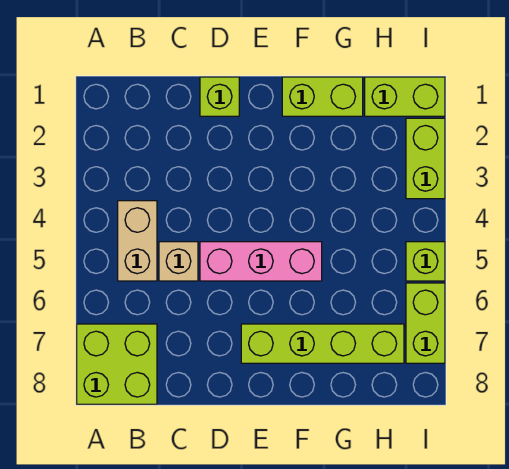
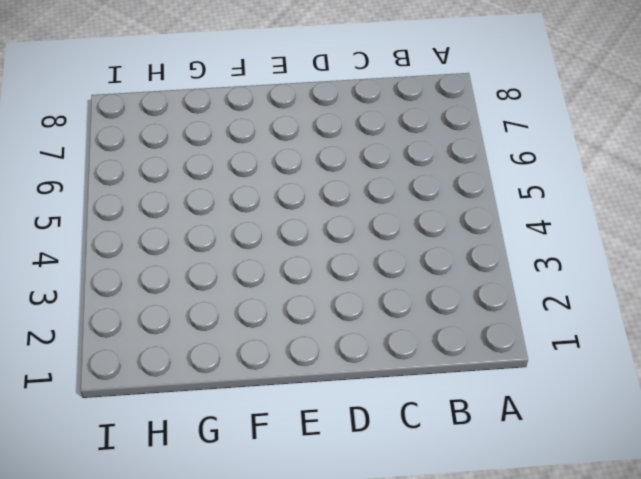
none -> lime 2x2 brick [77,324,157,404]
none -> tan 1x2 brick [118,201,157,281]

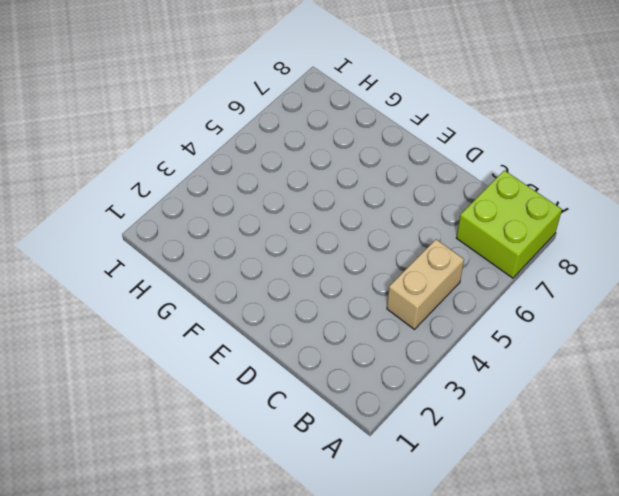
none -> tan 1x1 brick [159,242,198,281]
none -> lime 1x1 brick [200,77,239,116]

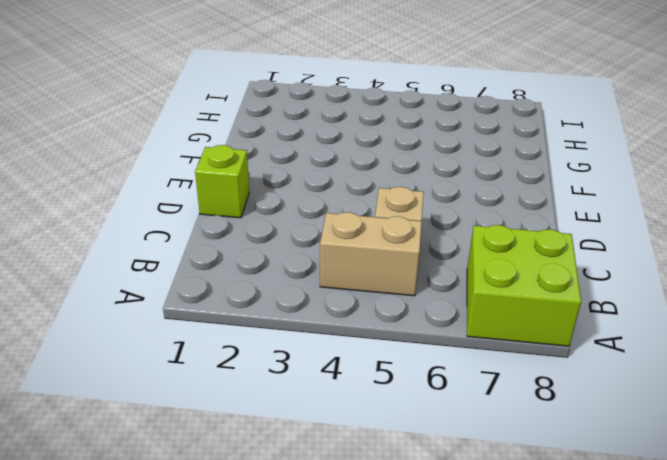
none -> pink 1x3 brick [200,242,322,281]
none -> lime 1x4 brick [241,324,404,363]

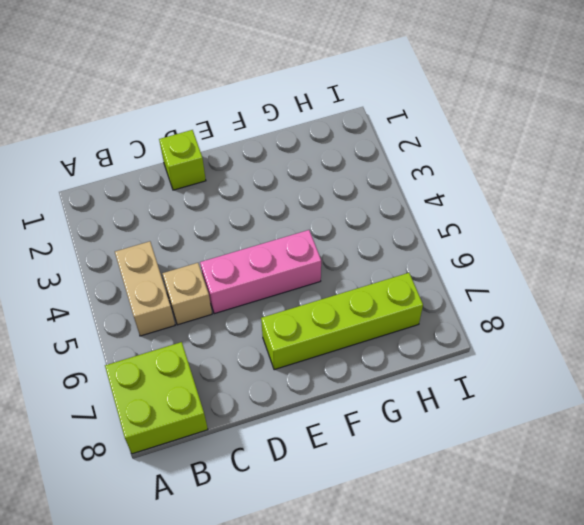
none -> lime 1x2 brick [282,77,363,116]
none -> lime 1x2 brick [365,77,445,116]

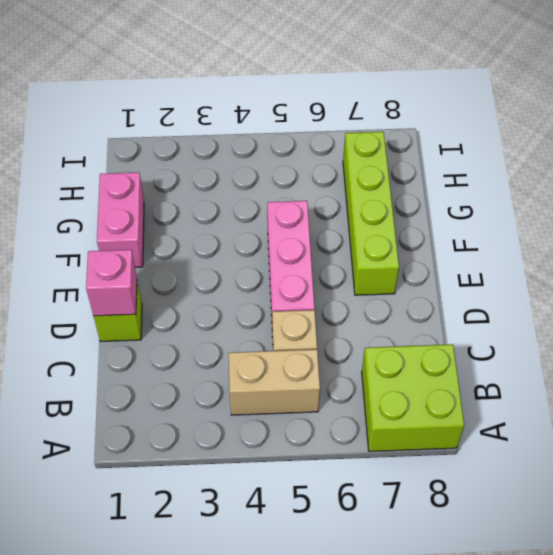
pink 1x1 brick [86,250,137,316] -> none
pink 1x2 brick [97,172,144,267] -> lime 1x2 brick [282,77,363,116]
none -> lime 1x2 brick [365,77,445,116]
none -> lime 1x2 brick [406,118,445,199]

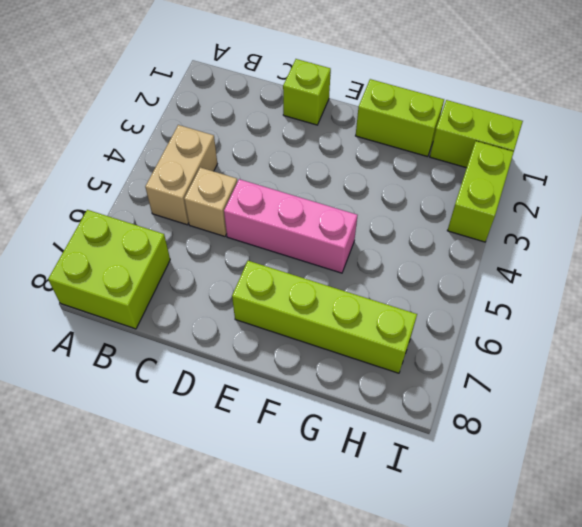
none -> lime 1x1 brick [406,242,445,281]
none -> lime 1x2 brick [406,283,445,363]

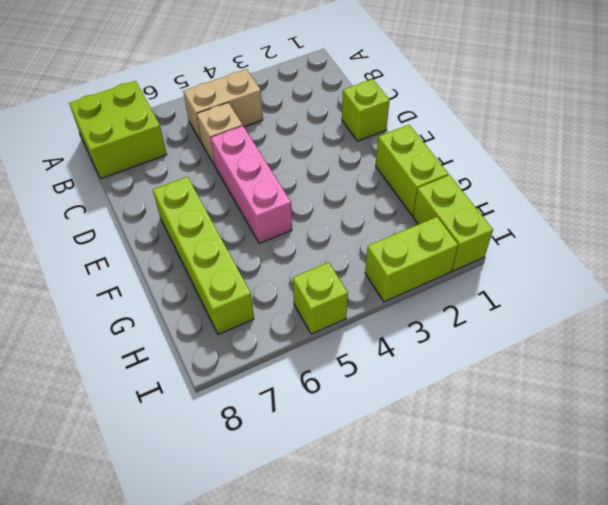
none -> lime 1x2 brick [406,283,445,363]

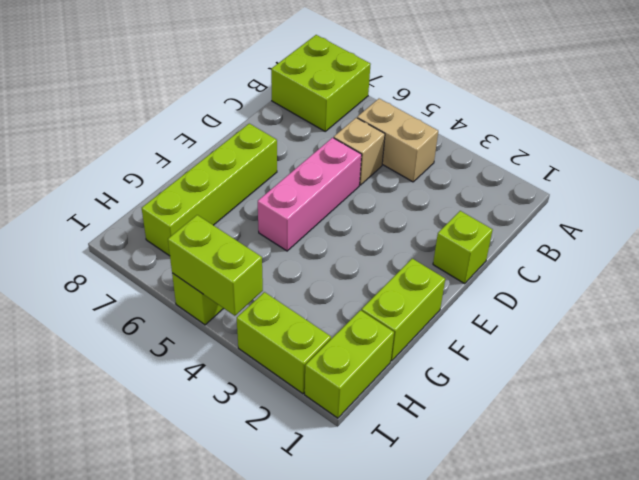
lime 1x2 brick [168,215,263,316] -> lime 1x2 brick moved to [406,283,445,363]

